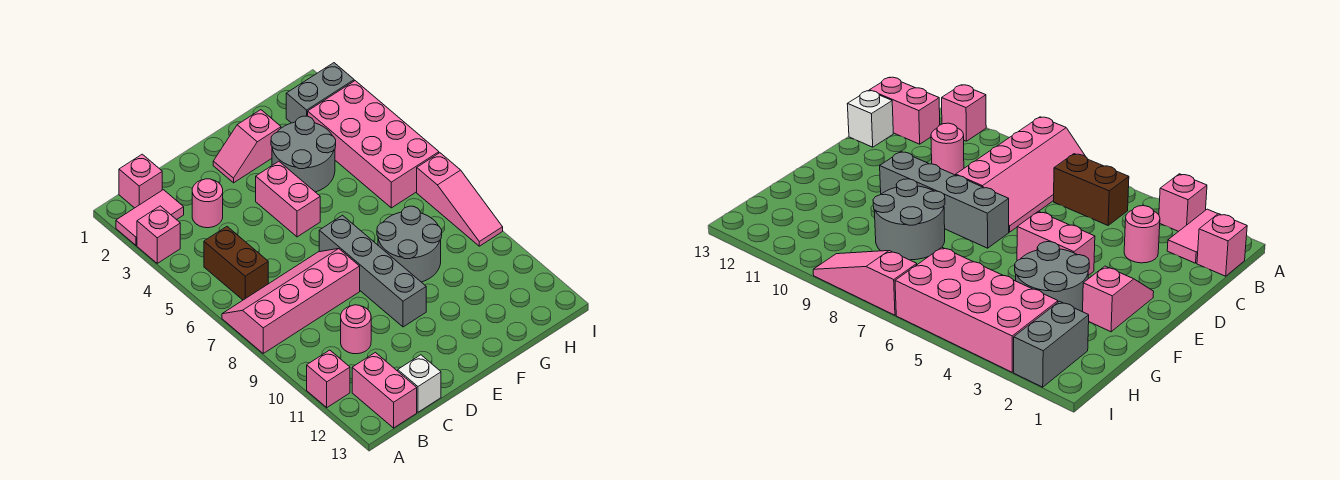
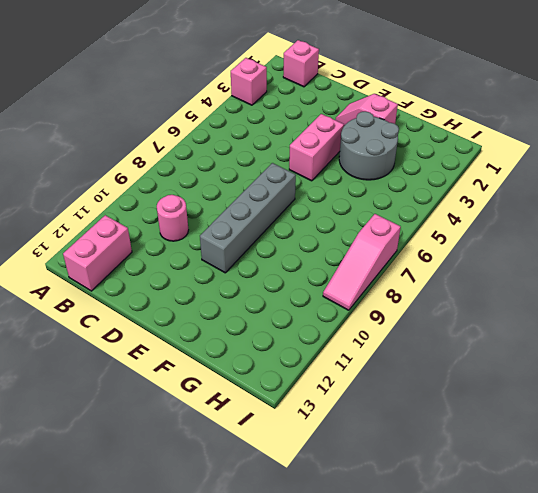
none -> pink 1x2 tile [116,190,184,245]
none -> pink 2x4 slope [222,249,360,353]
none -> pink 1x1 brick [307,350,350,408]

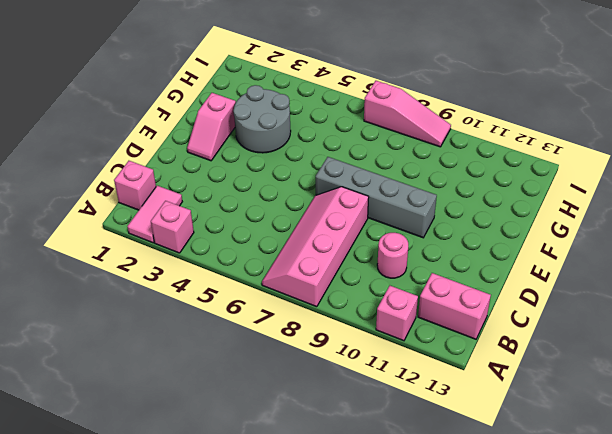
none -> brown 1x2 brick [204,227,268,300]
none -> pink 1x1 round brick [192,179,223,228]
none -> white 1x1 brick [398,355,441,412]

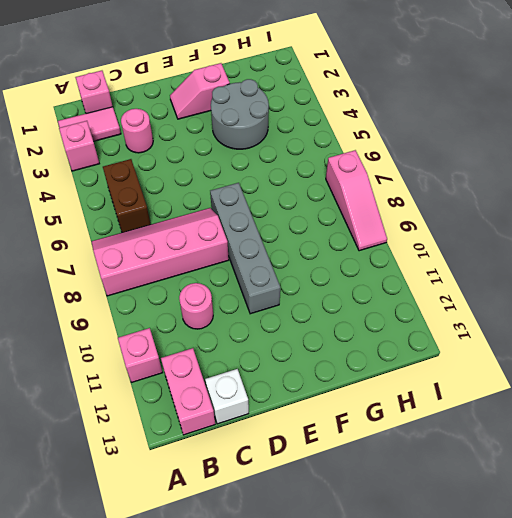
none -> pink 1x2 brick [256,161,320,237]
none -> grey 2x2 round brick [377,206,442,282]
none -> grey 1x2 brick [286,63,354,123]

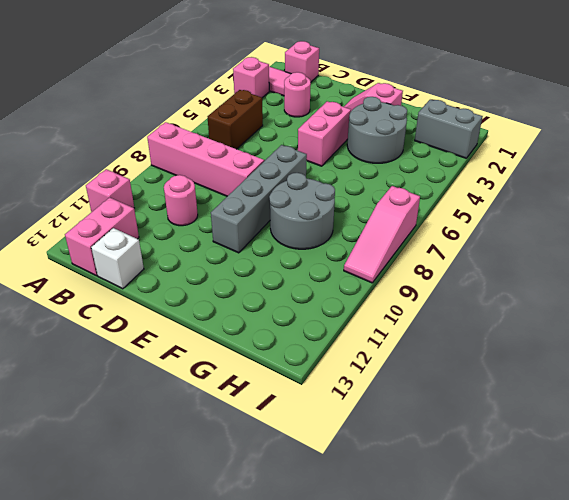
none -> pink 2x4 brick [308,81,439,208]

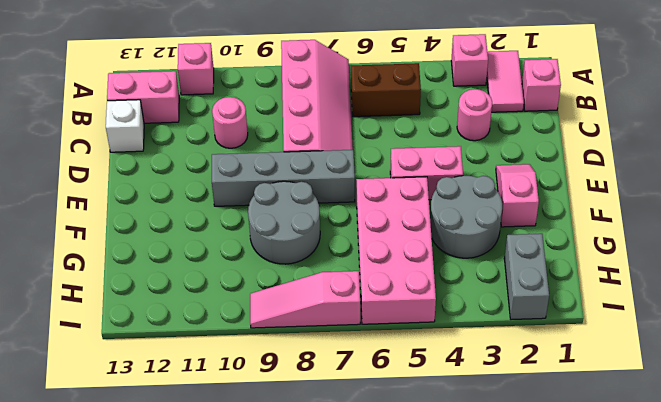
pink 2x4 brick [356,177,436,324] -> pink 2x4 brick turned to [308,81,439,208]

